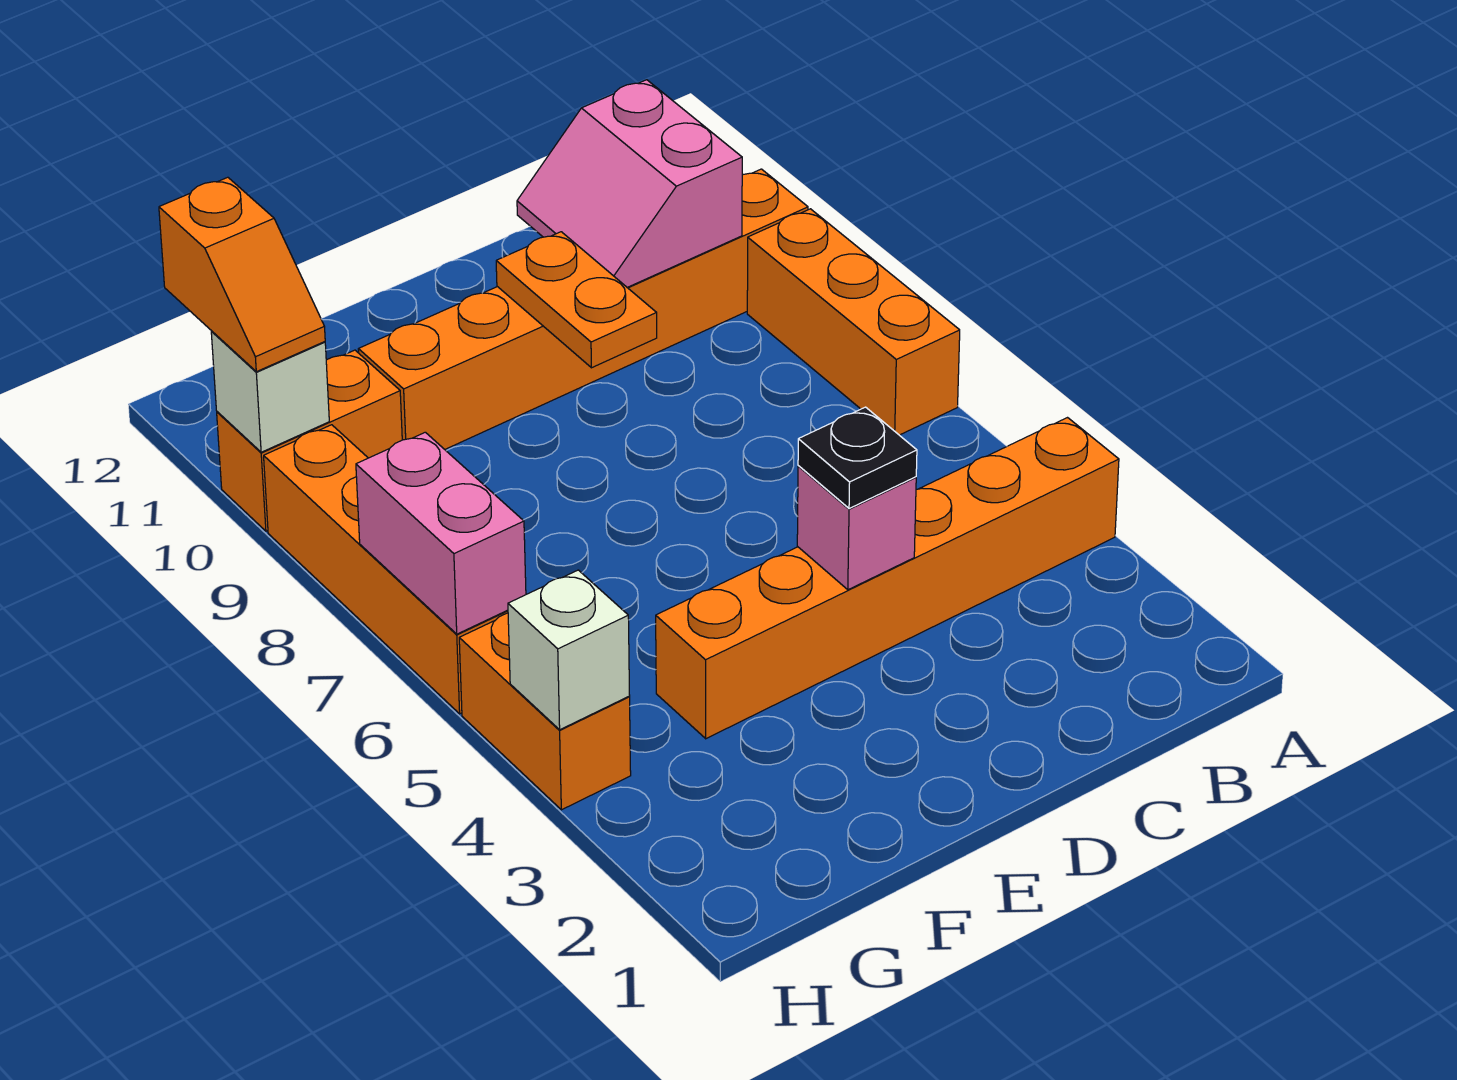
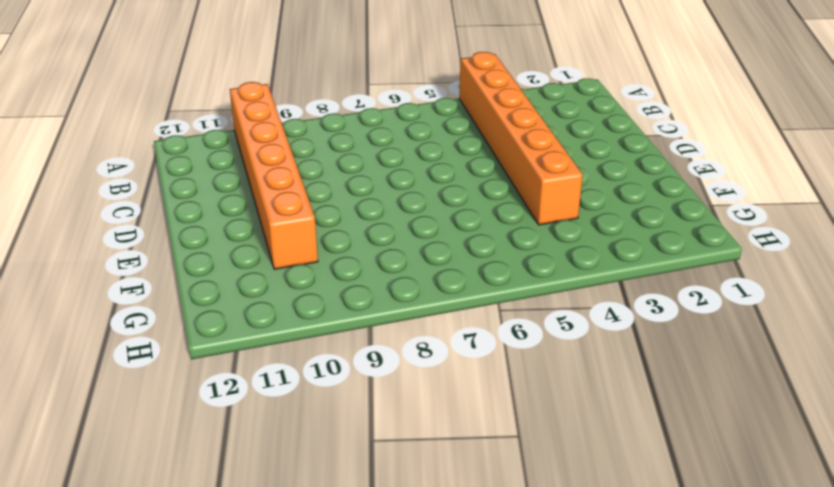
none -> orange 1x3 brick [747,209,960,435]
none -> orange 1x2 brick [217,350,402,531]
none -> orange 1x2 brick [459,613,631,810]

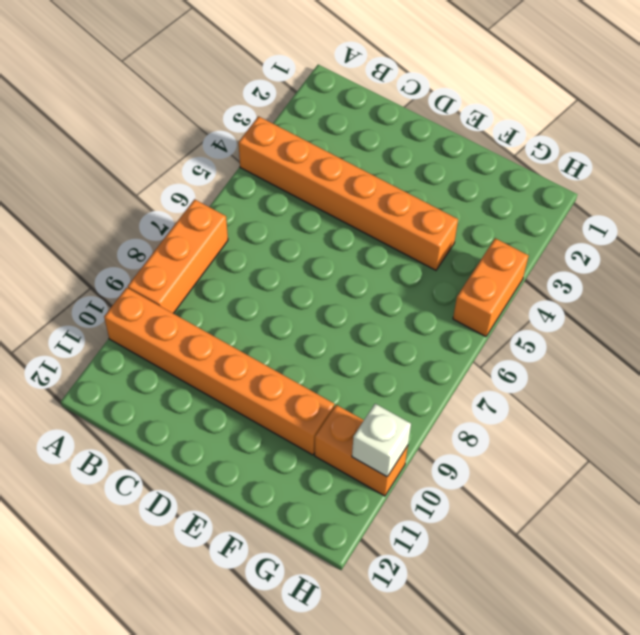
none -> orange 1x4 brick [264,425,508,714]
none -> pink 2x2 slope [517,80,742,288]
none -> pink 1x1 brick [797,466,916,590]

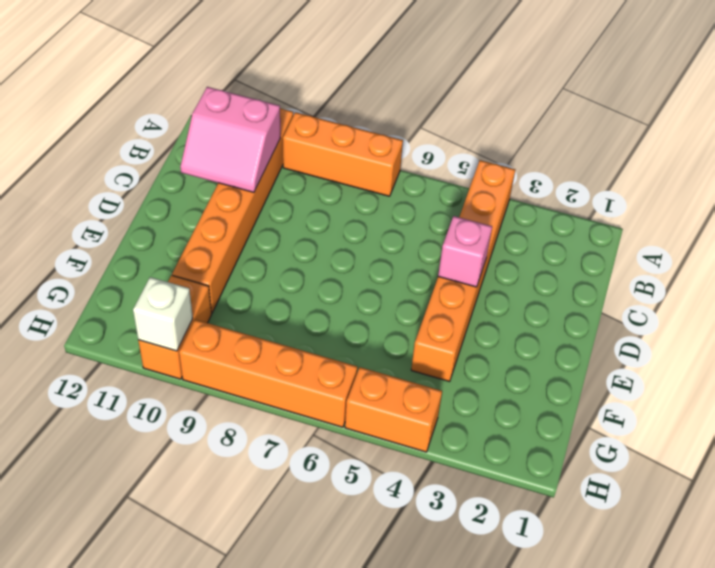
none -> orange 1x2 plate [496,232,657,368]
none -> white 1x1 brick [508,570,630,730]
none -> pink 1x2 brick [356,432,526,634]

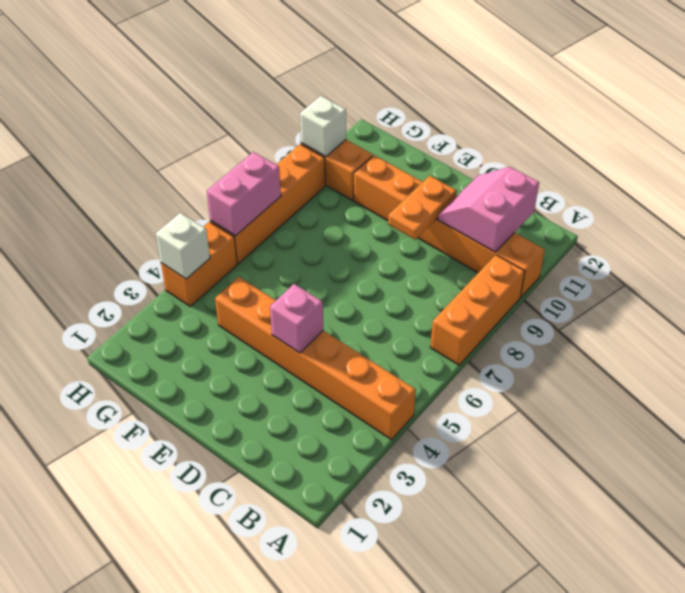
none -> black 1x1 plate [798,407,917,509]
none -> orange 1x2 slope [159,177,325,372]

